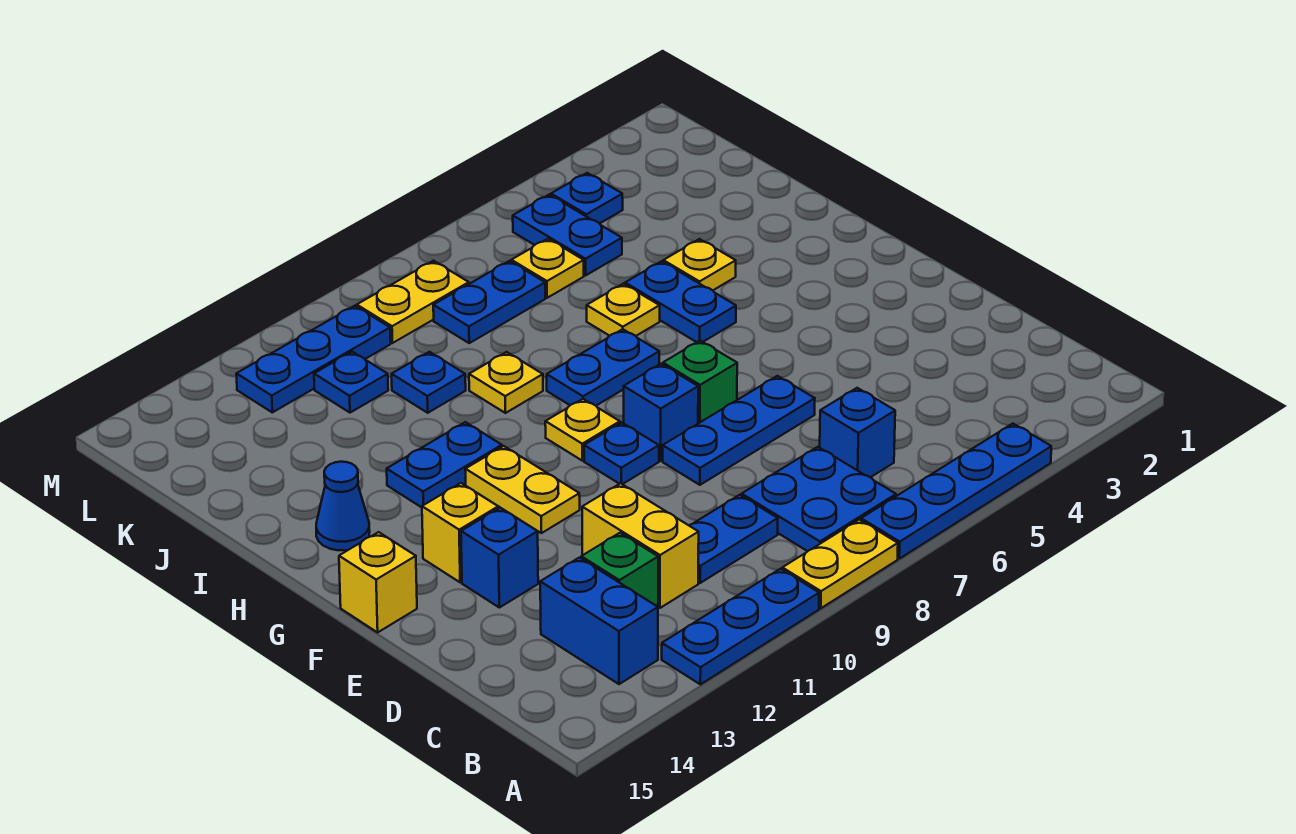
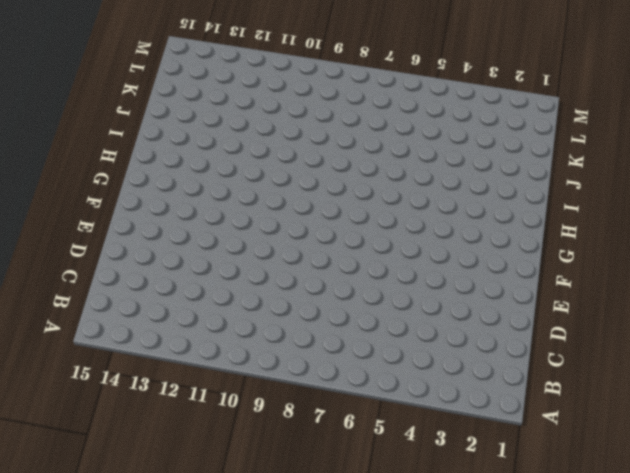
none -> blue 1x4 plate [861,424,1051,559]
none -> yellow 1x2 plate [782,520,898,608]
none -> blue 1x3 plate [662,569,819,684]
none -> blue 2x2 plate [742,447,896,551]

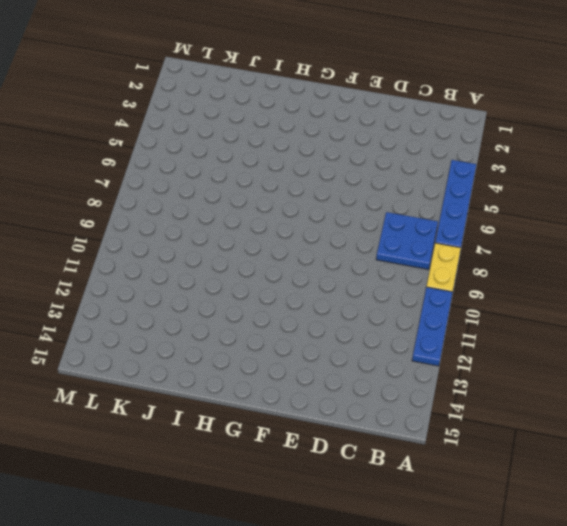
none -> blue 1x2 brick [540,558,658,684]
none -> blue 1x1 brick [820,388,895,477]
none -> blue 1x2 plate [689,495,778,583]
none -> yellow 1x2 brick [582,483,699,608]

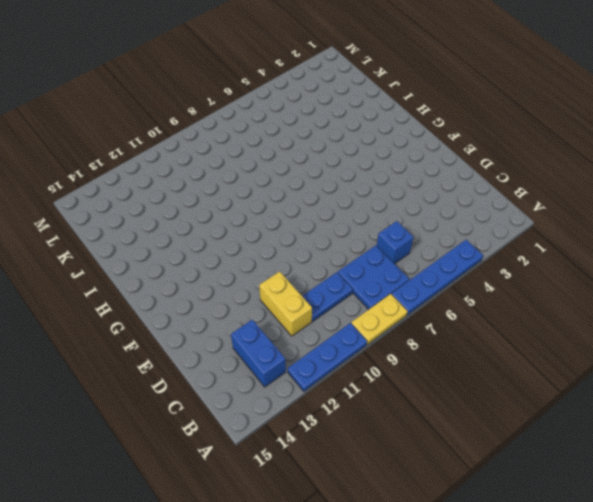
none -> green 1x1 brick [581,533,658,607]
none -> blue 1x3 plate [663,376,815,485]
none -> blue 1x1 brick [461,508,538,608]
none -> green 1x1 brick [663,341,737,423]

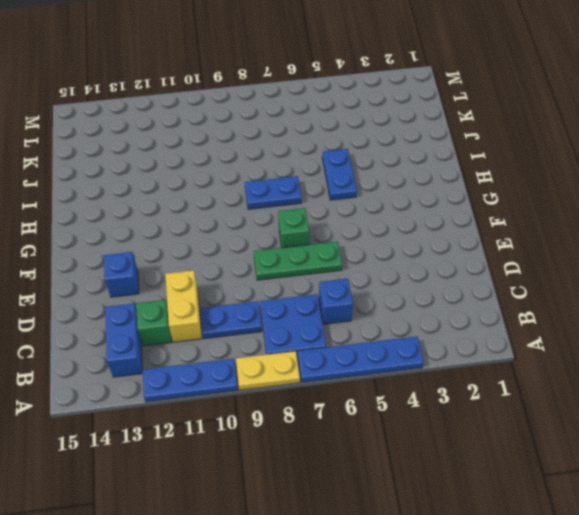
green 1x3 plate [254,241,342,280] -> blue 1x3 plate [663,376,815,485]
none -> blue 1x1 brick [624,364,698,461]
none -> blue 1x1 plate [584,423,659,484]
none -> yellow 1x2 plate [465,446,580,533]
none -> yellow 1x1 brick [422,483,498,582]

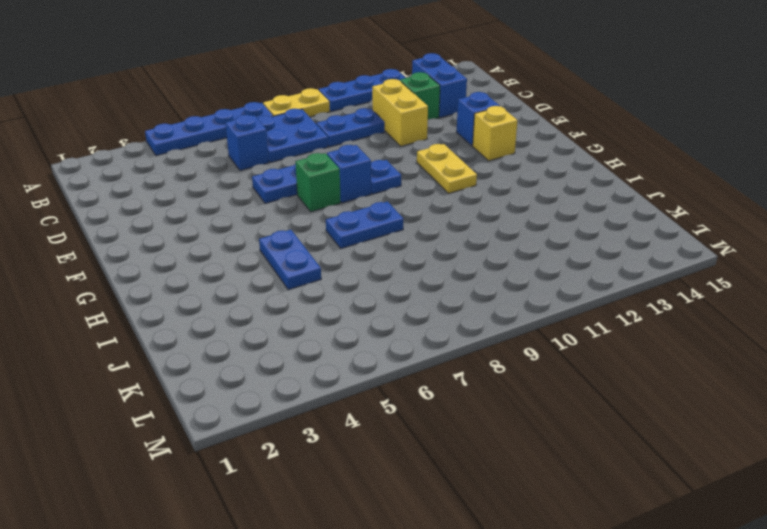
none -> yellow 1x1 brick [339,532,417,632]
none -> yellow 1x1 plate [545,399,620,461]
none -> blue 1x2 plate [387,422,502,507]
none -> blue 1x1 cone [316,462,370,550]

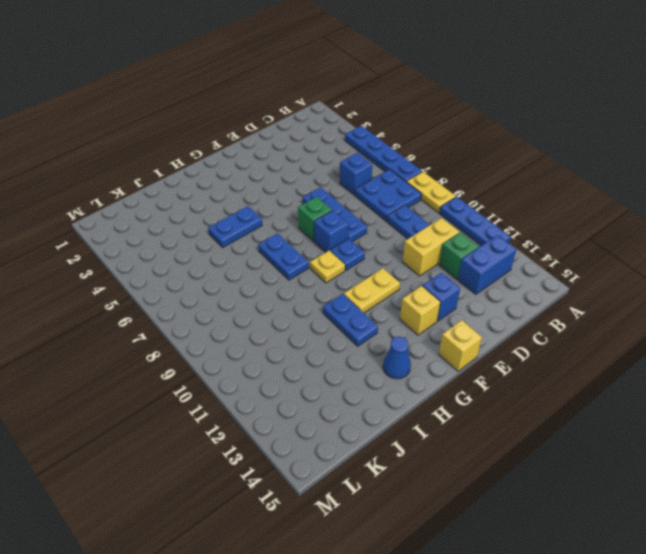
none -> yellow 1x1 plate [663,239,736,290]
none -> yellow 1x1 plate [587,284,660,336]
none -> yellow 1x1 plate [469,352,543,413]
none -> blue 1x1 plate [392,352,466,413]

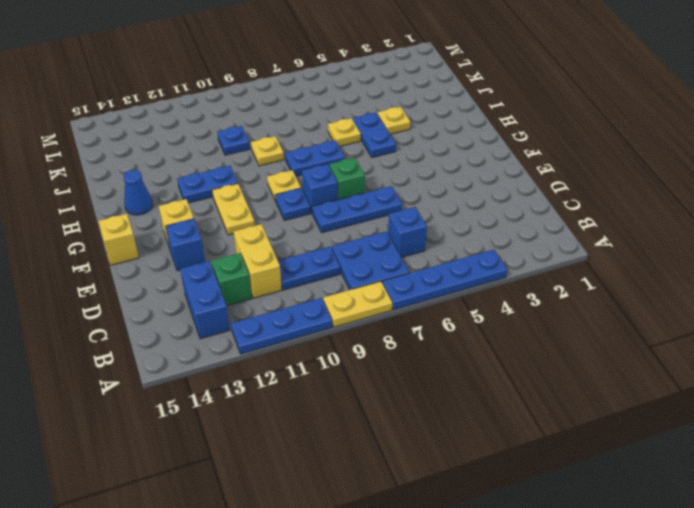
none -> blue 1x2 plate [513,195,622,275]
none -> yellow 1x1 plate [511,239,584,298]
none -> blue 1x2 plate [433,261,545,343]
none -> blue 1x1 plate [314,352,388,413]

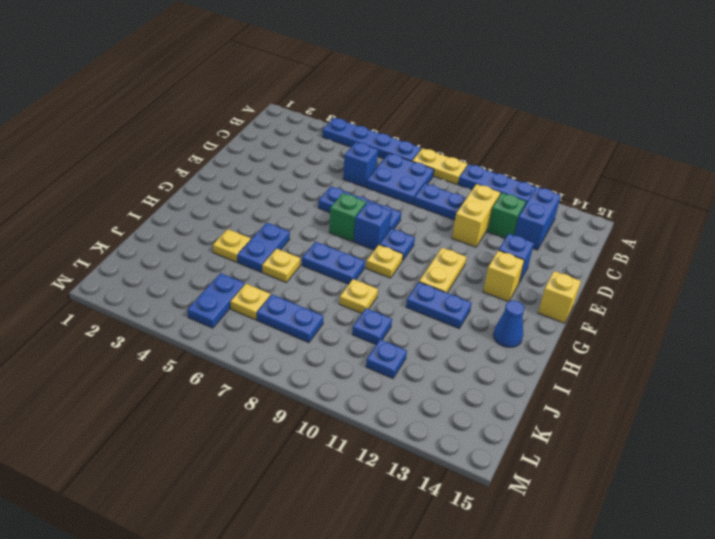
none -> blue 1x1 plate [551,173,623,223]
none -> yellow 1x2 plate [357,261,469,343]
none -> blue 1x3 plate [236,306,391,412]

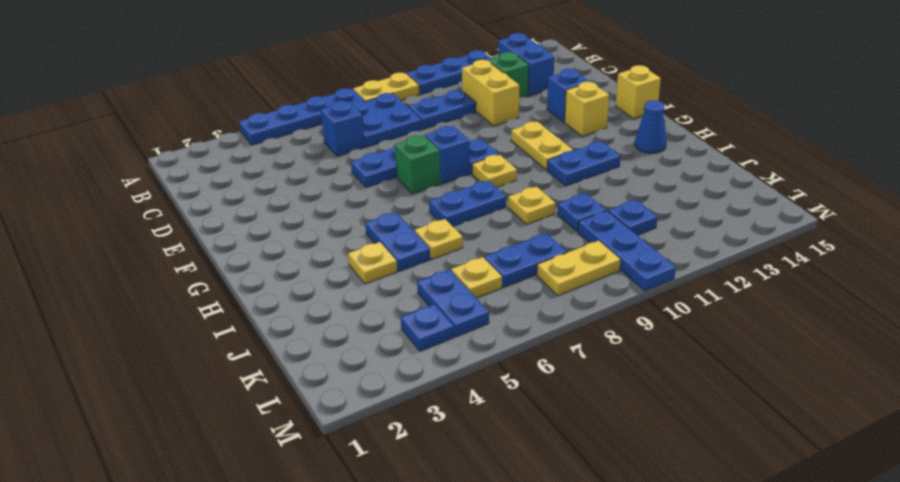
blue 1x3 plate [578,211,676,291] -> blue 1x3 plate turned to [236,306,391,412]

